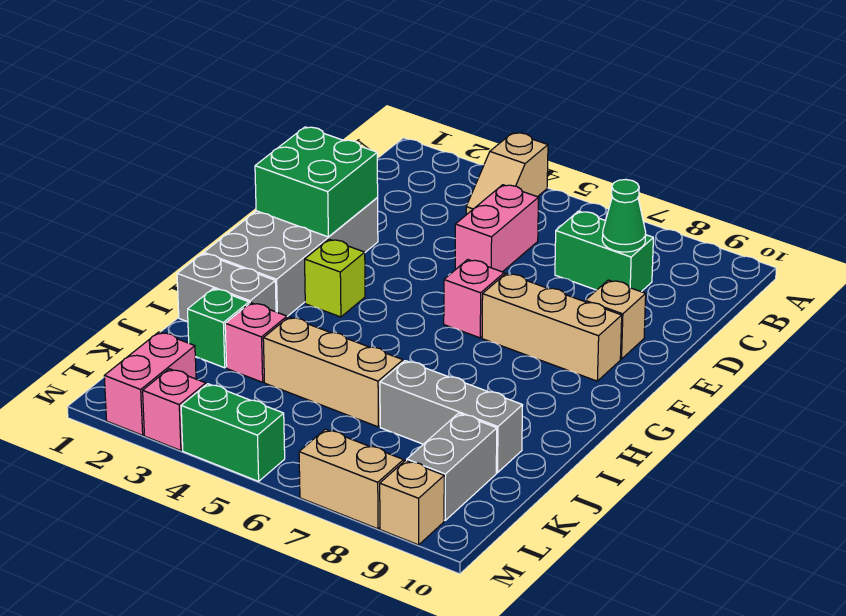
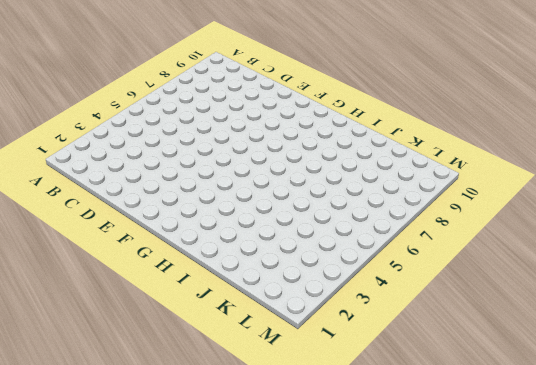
none -> tan 1x2 slope [466,133,548,215]
none -> pink 1x2 brick [455,185,539,272]
none -> green 1x2 brick [555,211,653,292]

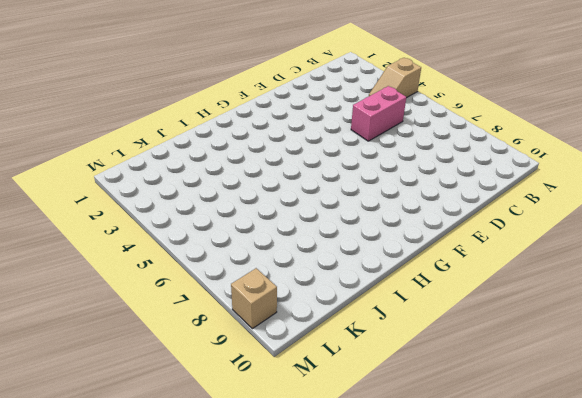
none -> green 1x2 brick [555,211,653,292]
none -> grey 2x4 brick [204,198,378,316]
none -> tan 1x1 brick [585,280,646,359]

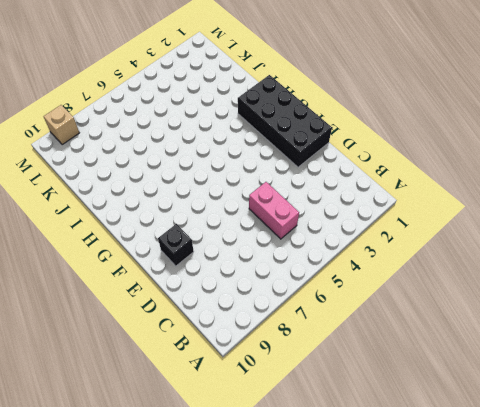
black 2x4 brick [238,75,332,167] -> grey 2x4 brick [204,198,378,316]
black 1x1 brick [158,224,194,266] -> tan 1x1 brick [585,280,646,359]
none -> tan 1x2 slope [466,133,548,215]
none -> green 1x2 brick [555,211,653,292]
none -> pink 1x1 brick [444,260,504,338]

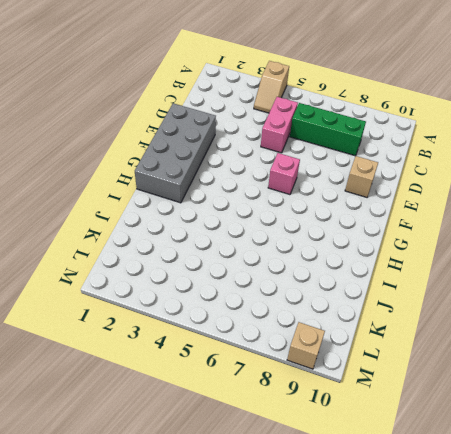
green 1x3 brick [290,103,366,156] -> green 1x2 brick [555,211,653,292]
none -> tan 1x3 brick [482,273,622,381]
none -> lime 1x1 brick [305,239,365,317]
none -> grey 1x2 brick [177,253,276,322]

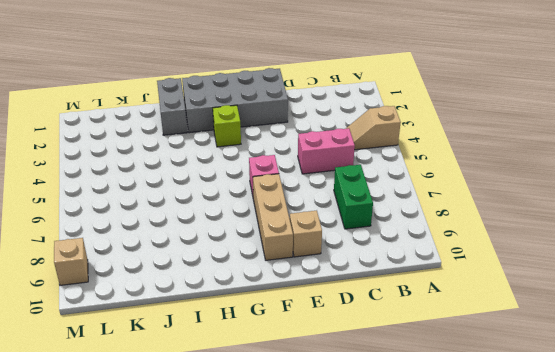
none -> green 1x1 brick [188,289,249,368]
none -> pink 1x1 brick [225,303,287,382]
none -> tan 1x3 brick [263,317,403,427]

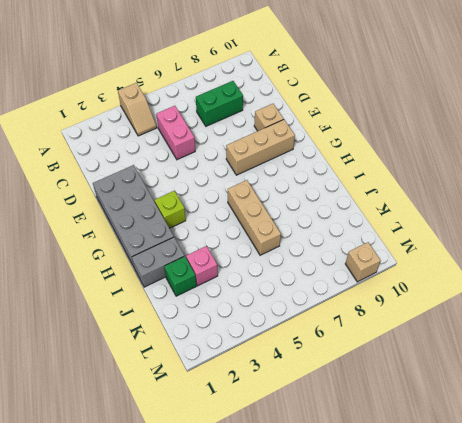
tan 1x3 brick [228,180,281,255] -> tan 1x3 brick turned to [263,317,403,427]
none -> pink 1x1 brick [444,260,504,338]
none -> grey 1x3 brick [380,361,523,473]
none -> grey 1x2 brick [407,413,497,520]

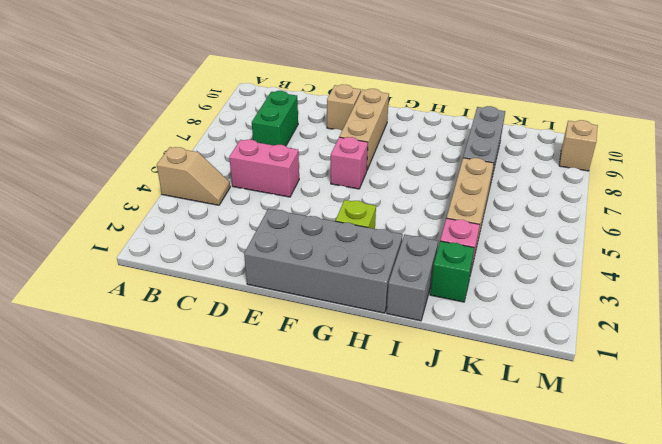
none -> grey 1x2 brick [407,413,497,520]
none -> pink 1x2 brick [104,332,196,435]
none -> pink 1x1 brick [143,369,206,451]

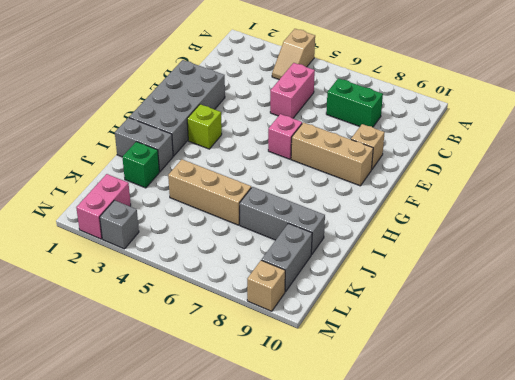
grey 1x1 brick [100,200,139,249] -> pink 1x1 brick [143,369,206,451]
none -> pink 1x1 brick [225,303,287,382]
none -> green 1x2 brick [181,384,285,481]
none -> tan 1x2 brick [299,429,404,529]

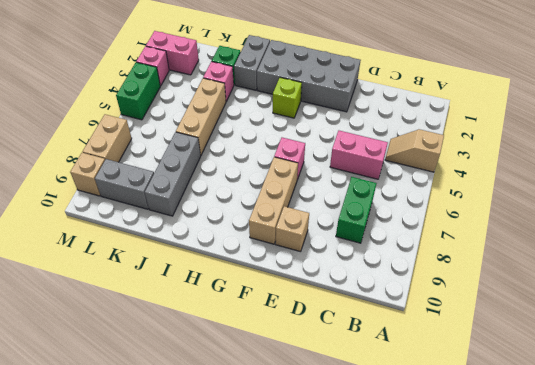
none -> green 1x1 cone [602,180,646,252]
none -> green 2x2 brick [255,127,378,237]

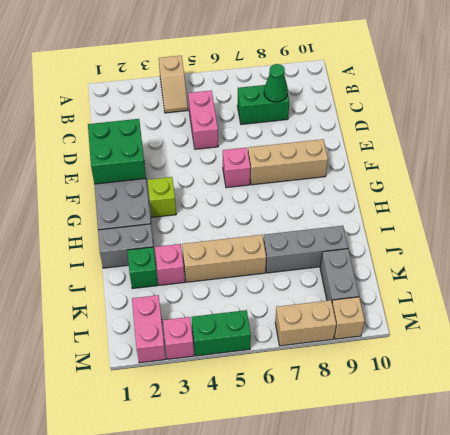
none -> tan 1x1 brick [585,280,646,359]

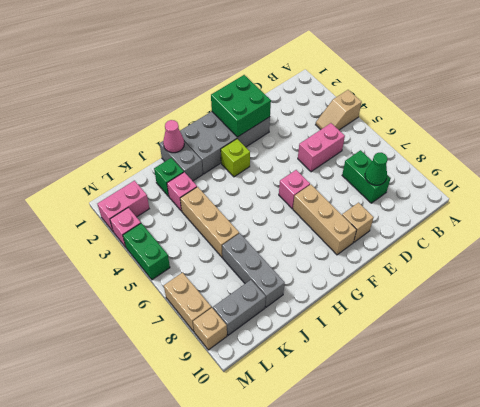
pink 1x1 cone [163,120,184,153] -> none

